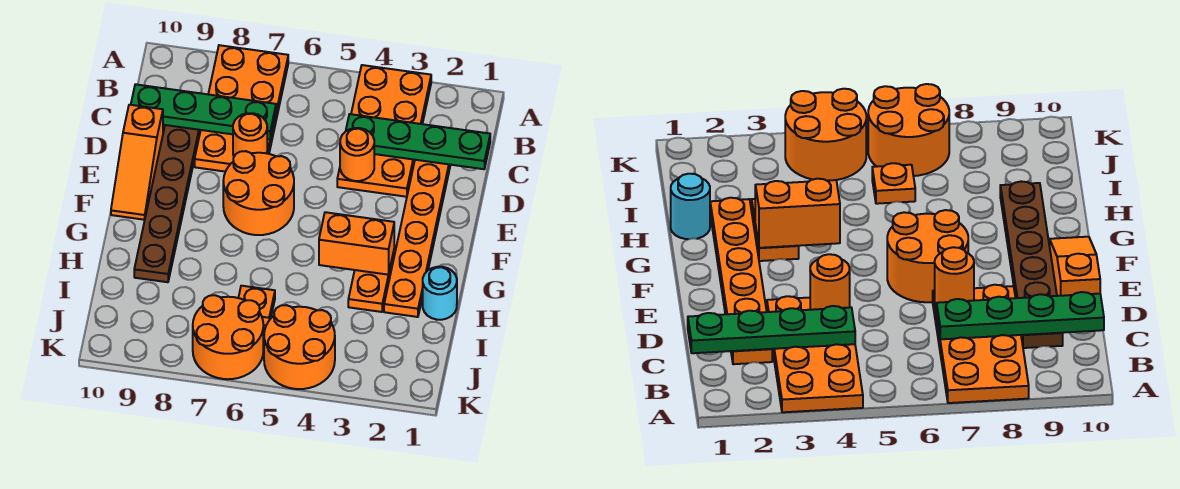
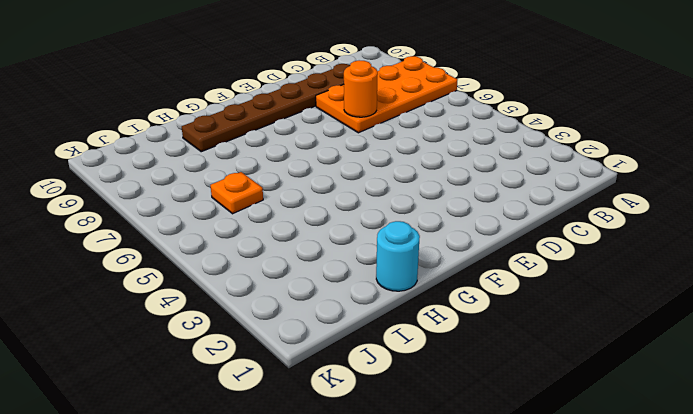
none -> orange 2x4 plate [337,65,431,197]
none -> orange 1x6 plate [384,160,450,317]
none -> orange 1x3 slope [111,105,163,220]

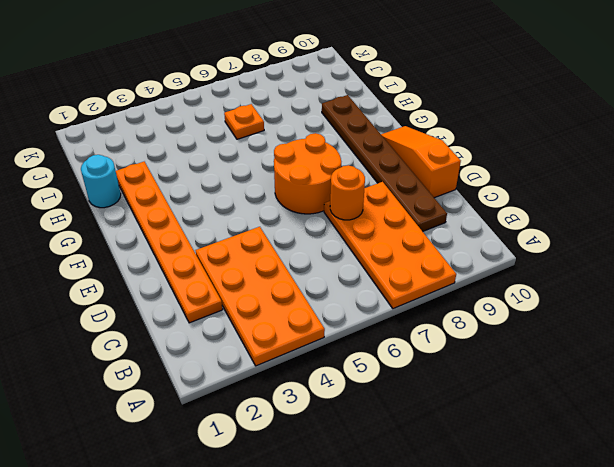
none -> orange 1x2 plate [348,252,394,312]
none -> orange 2x2 round brick [264,305,335,389]
none -> orange 2x2 round brick [193,295,263,379]

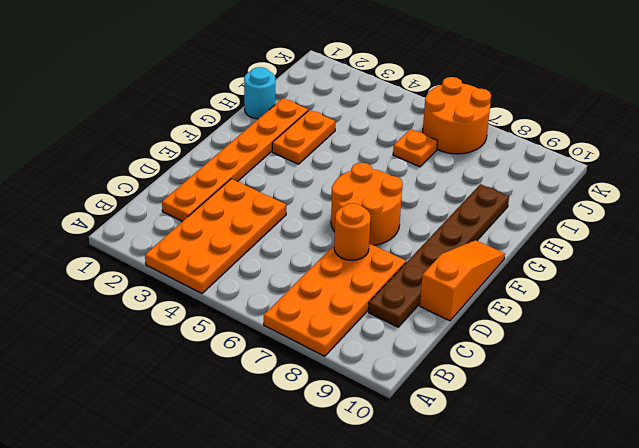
none -> orange 2x2 round brick [264,305,335,389]
none -> green 1x4 plate [346,114,490,169]
none -> green 1x4 plate [131,84,276,140]

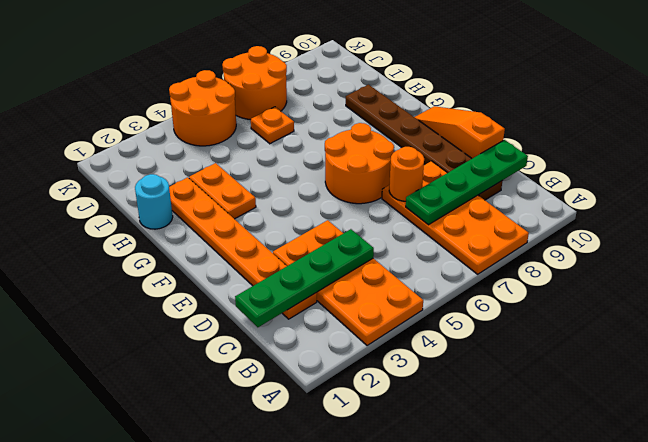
none -> orange 1x1 round brick [340,128,374,181]
none -> orange 1x2 brick [319,212,394,275]

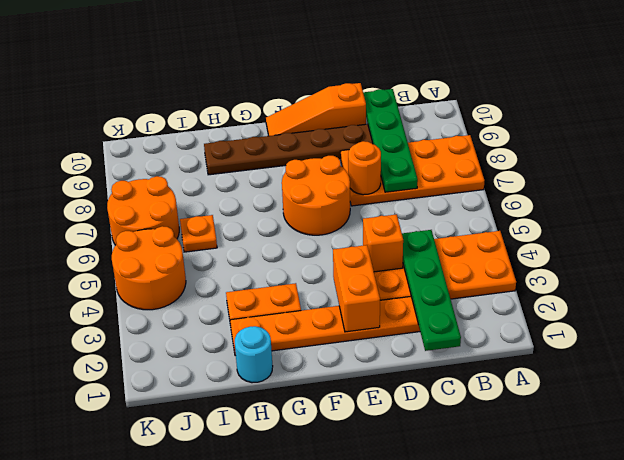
orange 1x1 brick [363,214,403,272] -> orange 1x1 round brick [340,128,374,181]
orange 1x2 brick [333,245,380,332] -> orange 1x2 brick moved to [319,212,394,275]

